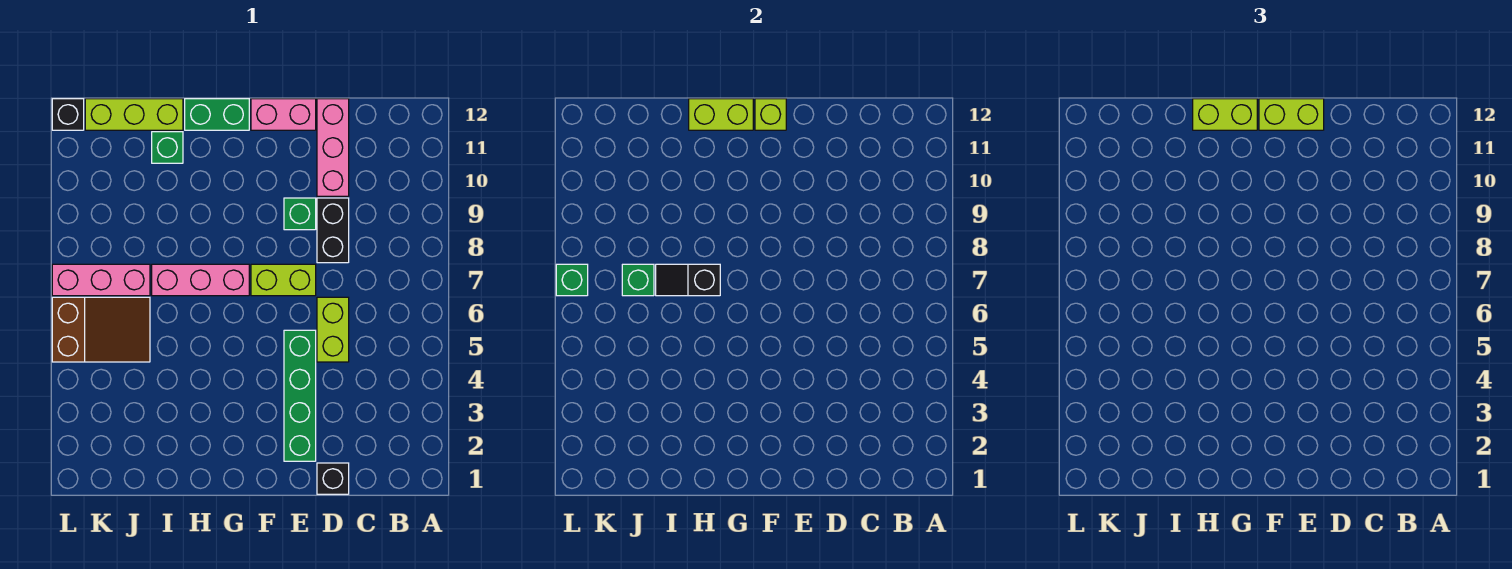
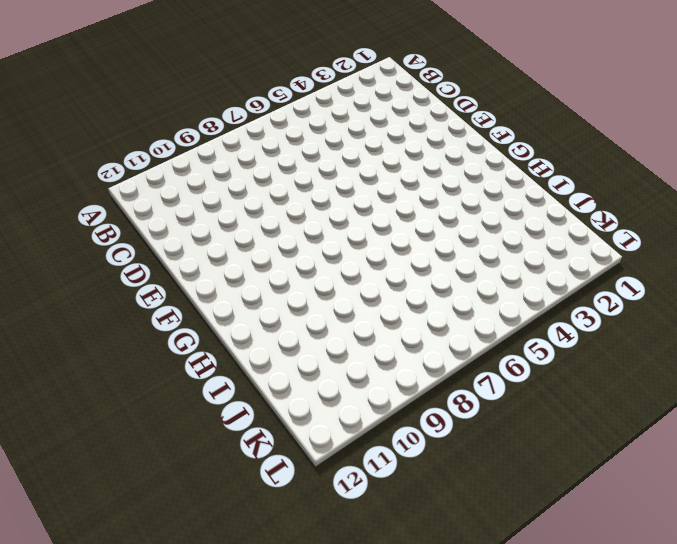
none -> black 1x1 brick [317,463,349,494]
none -> lime 1x2 brick [317,297,349,362]
none -> black 1x2 brick [317,198,349,263]

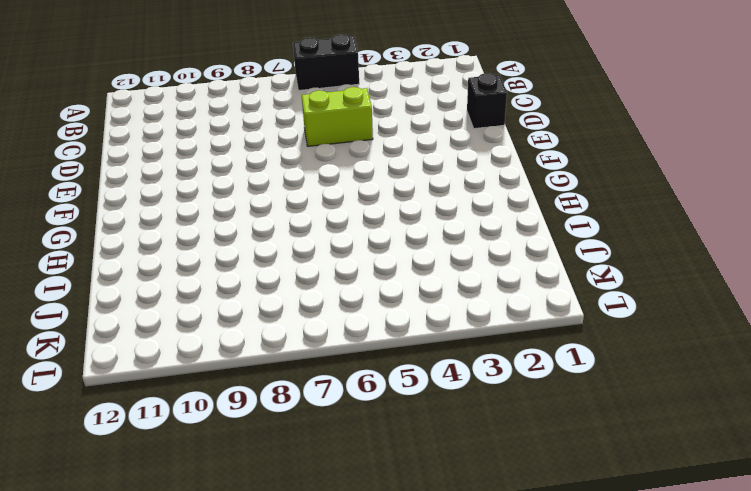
black 1x2 brick [293,35,359,90] -> black 1x2 brick moved to [317,198,349,263]
none -> pink 1x3 brick [317,99,349,196]
none -> green 1x4 brick [284,330,316,461]
none -> lime 1x2 brick [251,264,316,296]

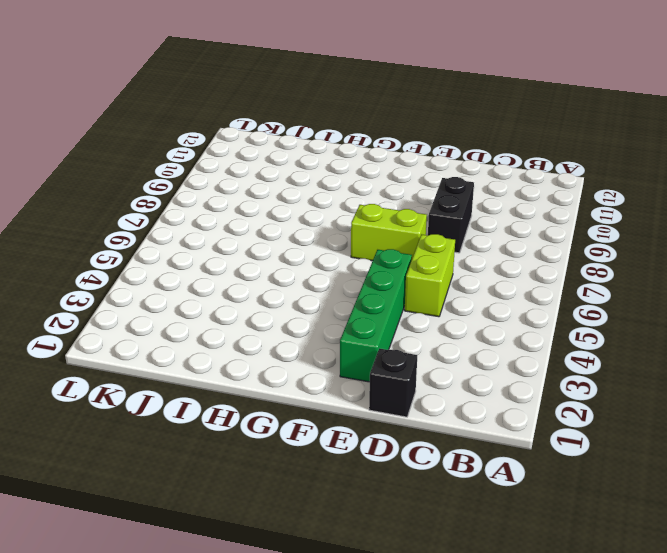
none -> pink 1x3 brick [317,99,349,196]
none -> green 1x1 brick [284,198,316,230]
none -> pink 1x2 brick [251,99,316,130]

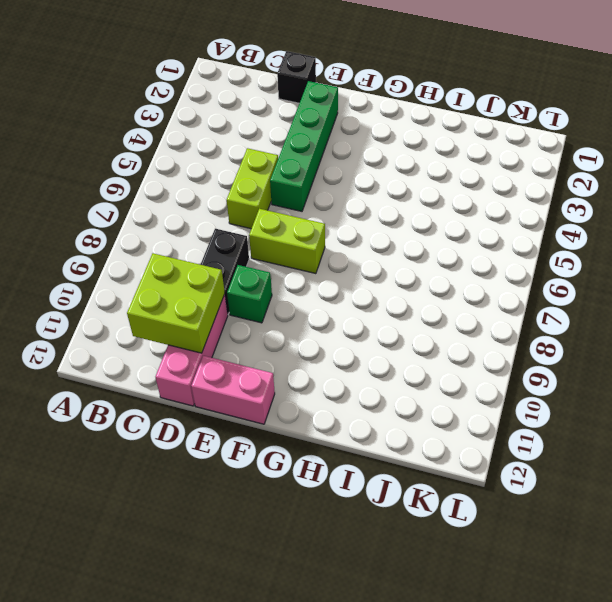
lime 2x2 brick [127,253,225,353] -> none
none -> pink 1x3 brick [152,264,249,296]
none -> green 1x2 brick [185,99,249,130]
none -> green 1x1 brick [152,132,183,163]

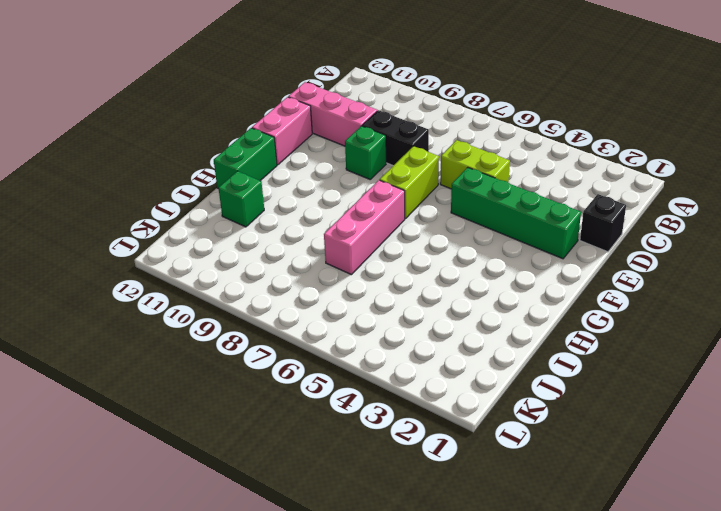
none -> lime 1x3 brick [85,99,183,130]
none -> brown 2x3 slope [52,297,150,362]
none -> pink 1x3 brick [52,264,150,296]

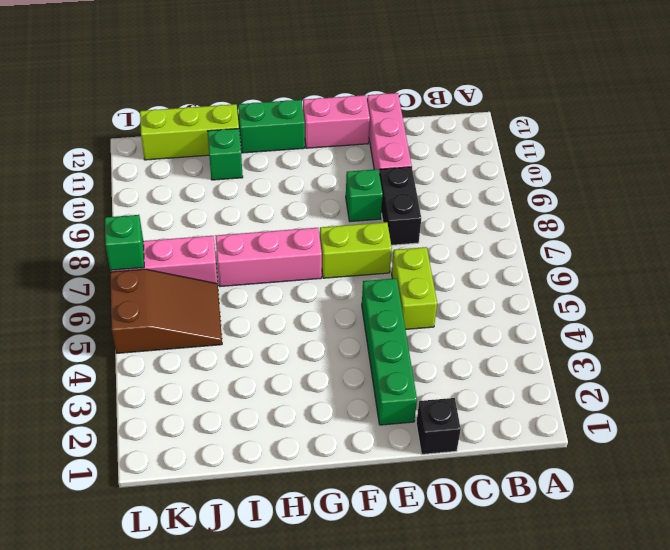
none -> black 1x1 brick [52,99,84,130]
none -> lime 1x1 brick [755,99,786,130]
none -> lime 1x2 brick [689,99,753,130]

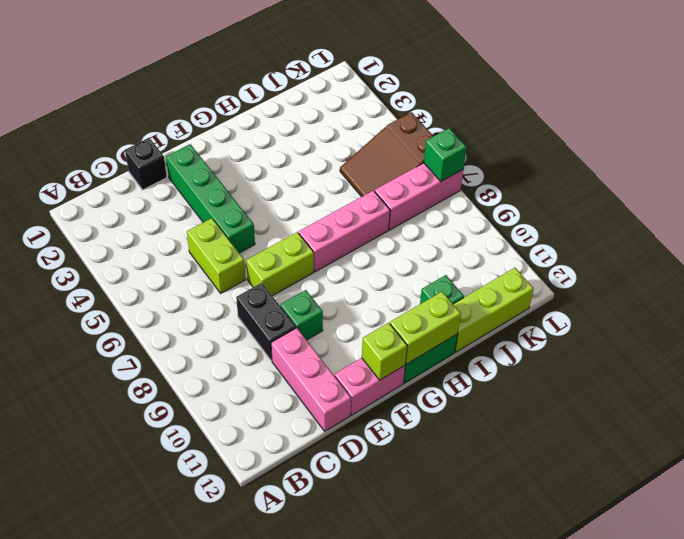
none -> black 1x1 brick [52,99,84,130]
none -> black 1x2 slope [656,264,720,296]
none -> green 1x1 brick [622,264,654,296]

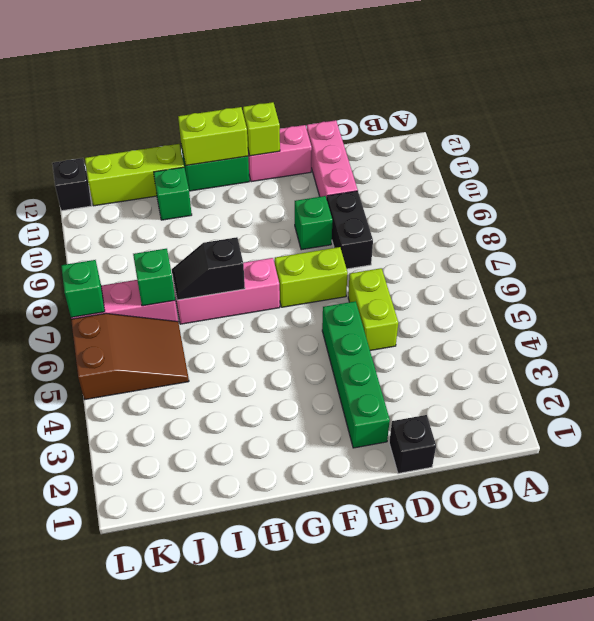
none -> lime 1x2 brick [1259,99,1324,130]
none -> lime 1x2 brick [1193,99,1257,130]

